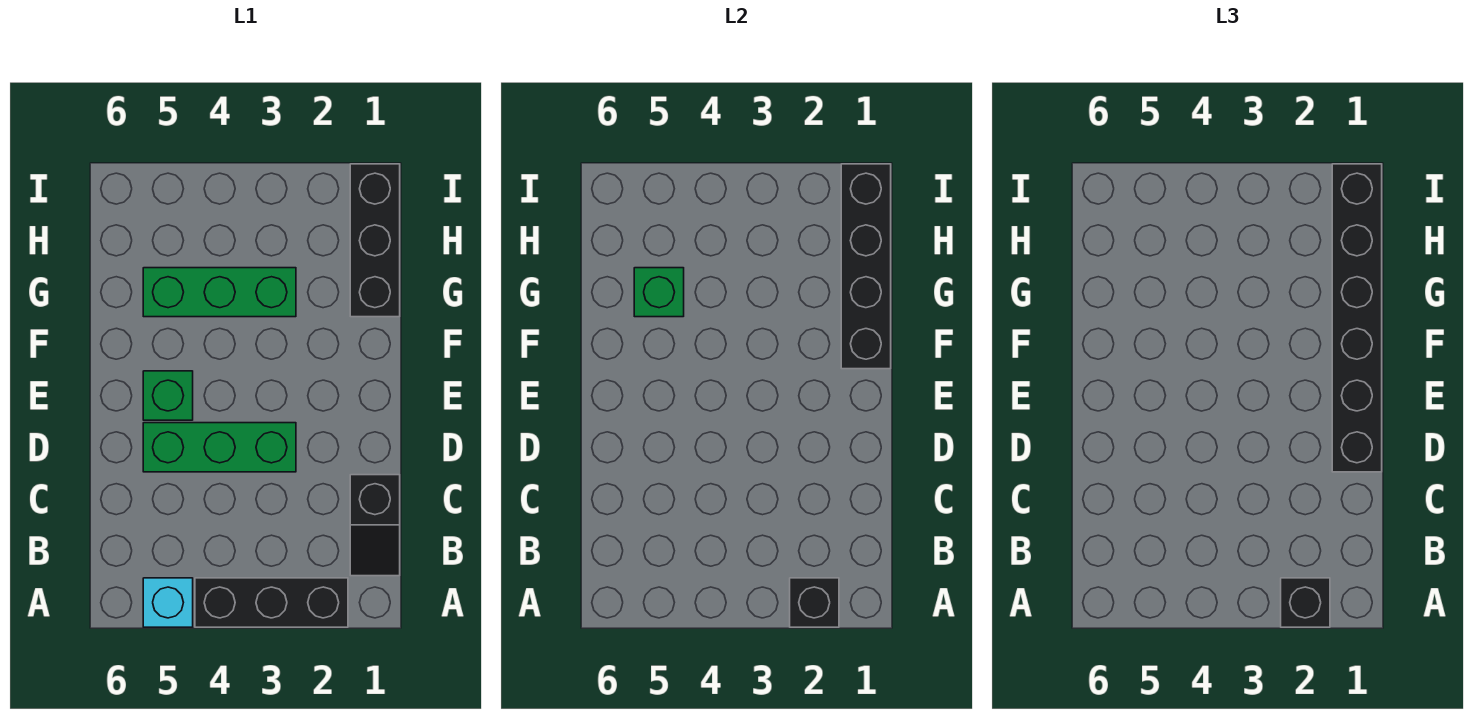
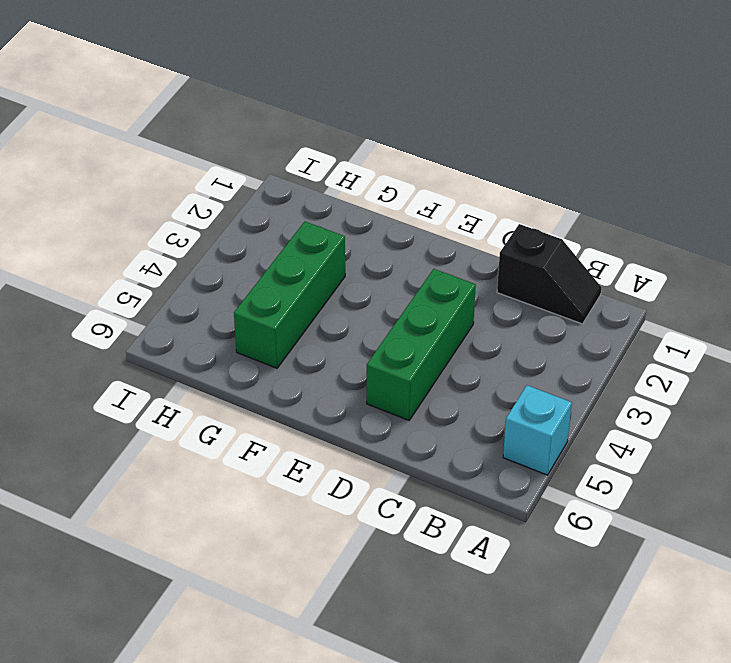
none -> black 1x3 brick [195,578,348,627]
none -> green 1x1 brick [143,371,193,420]
none -> black 1x3 brick [350,164,400,317]

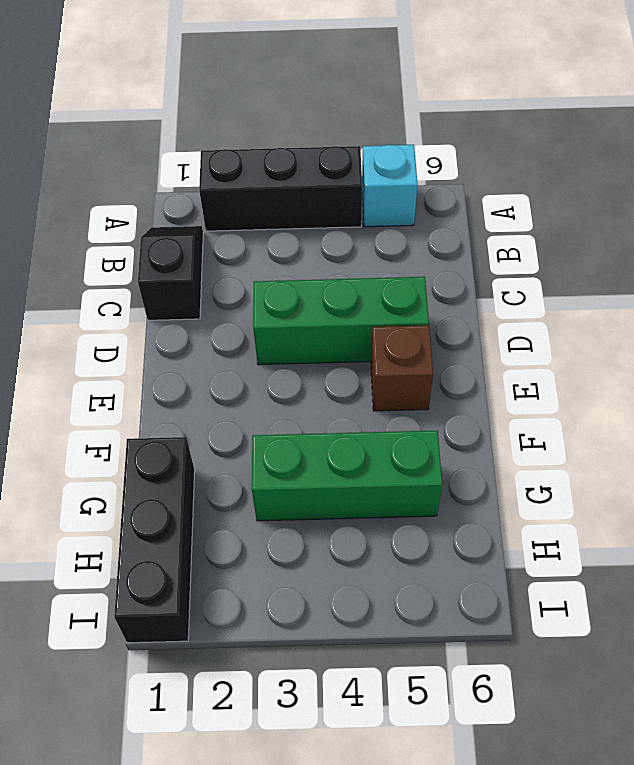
brown 1x1 brick [371,325,433,411] -> green 1x1 brick [143,371,193,420]
none -> black 1x1 brick [790,578,839,627]
none -> black 1x4 brick [841,164,891,369]
none -> green 1x1 brick [634,268,684,317]

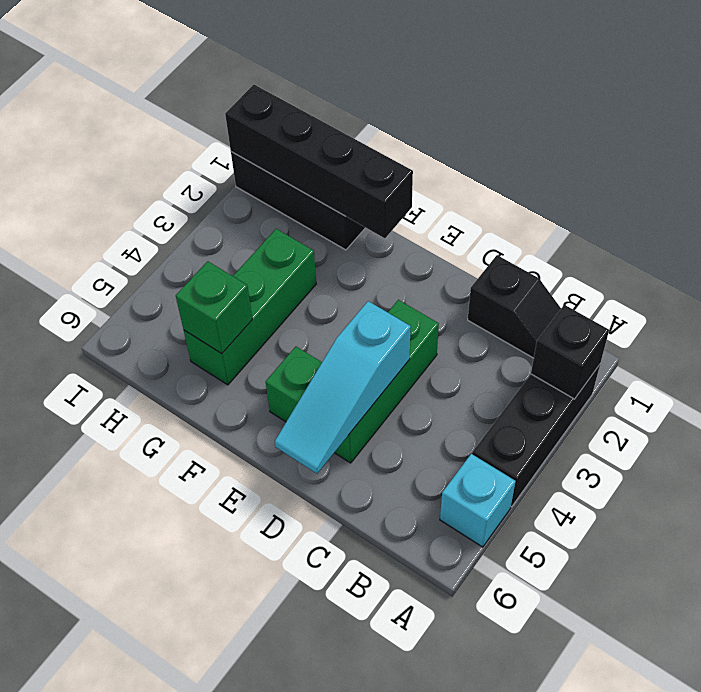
cyan 1x3 slope [275,301,411,474] -> none
none -> black 1x1 brick [1281,578,1330,627]
none -> black 1x6 brick [1332,164,1382,472]

